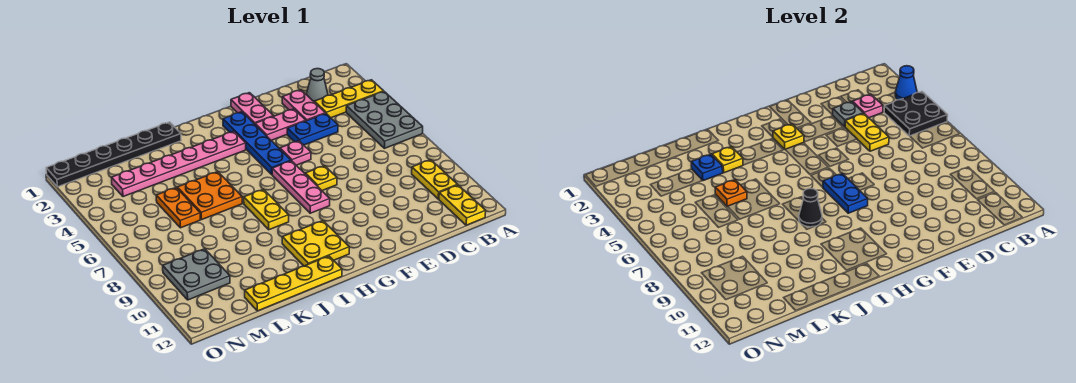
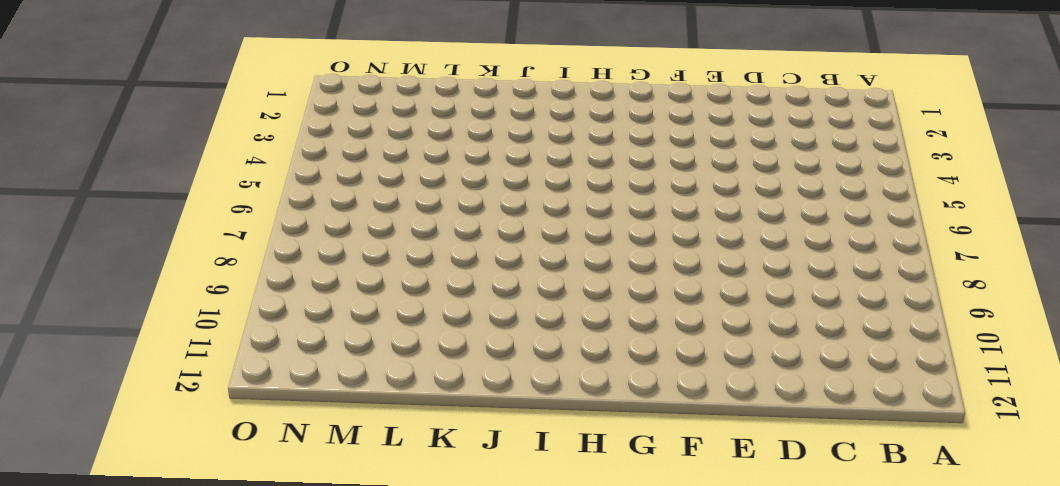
none -> yellow 1x3 plate [314,80,384,118]
none -> grey 2x3 plate [346,92,423,148]
none -> yellow 1x2 plate [412,160,458,199]
none -> yellow 1x2 plate [439,185,486,225]

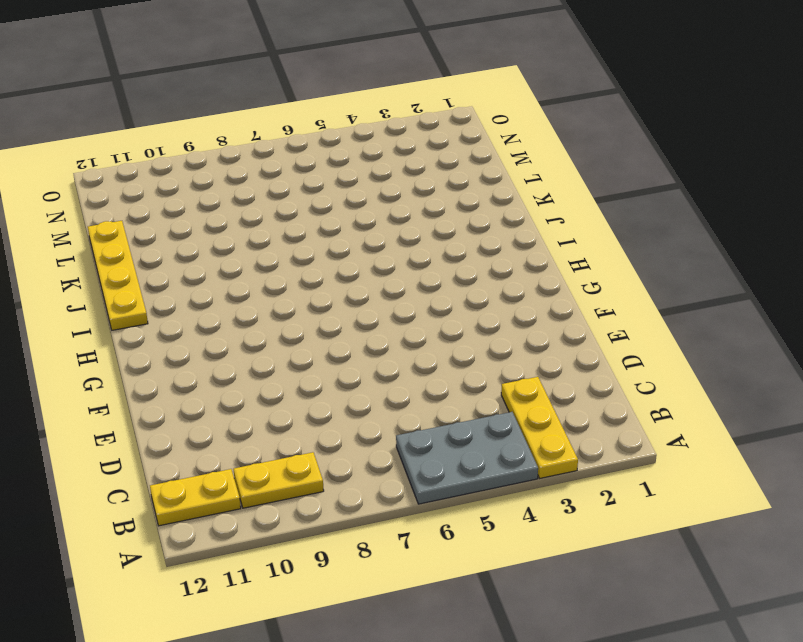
none -> grey 1x1 cone [306,69,328,101]
none -> pink 1x2 plate [282,90,325,121]
none -> blue 1x2 plate [287,113,338,145]
none -> pink 1x2 plate [255,109,306,141]

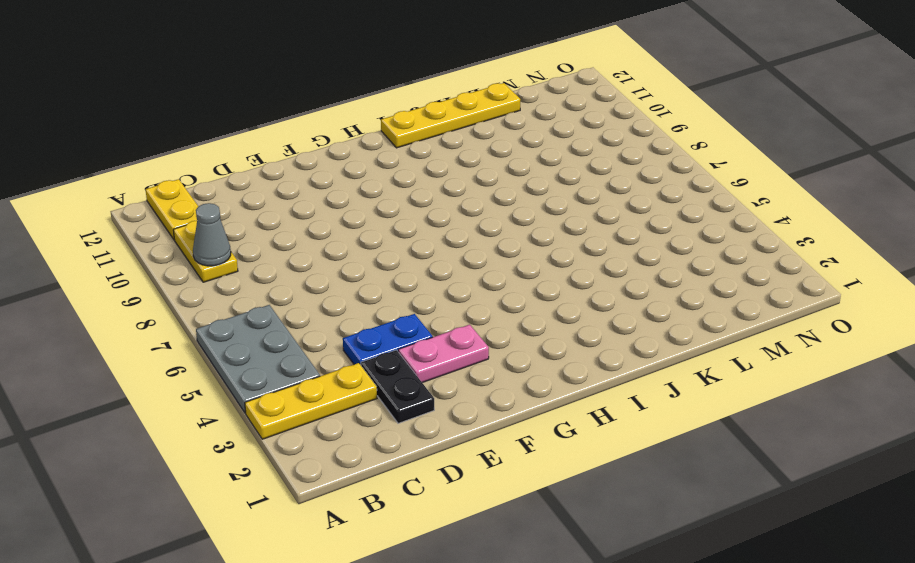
grey 1x1 cone [193,203,231,266] -> grey 1x1 cone moved to [306,69,328,101]
black 1x2 plate [361,350,434,423] -> pink 1x2 plate [282,90,325,121]
none -> pink 1x2 plate [231,93,273,124]
none -> pink 1x1 plate [280,141,311,165]
none -> yellow 1x1 plate [305,166,337,191]
none -> blue 1x4 plate [223,112,291,174]

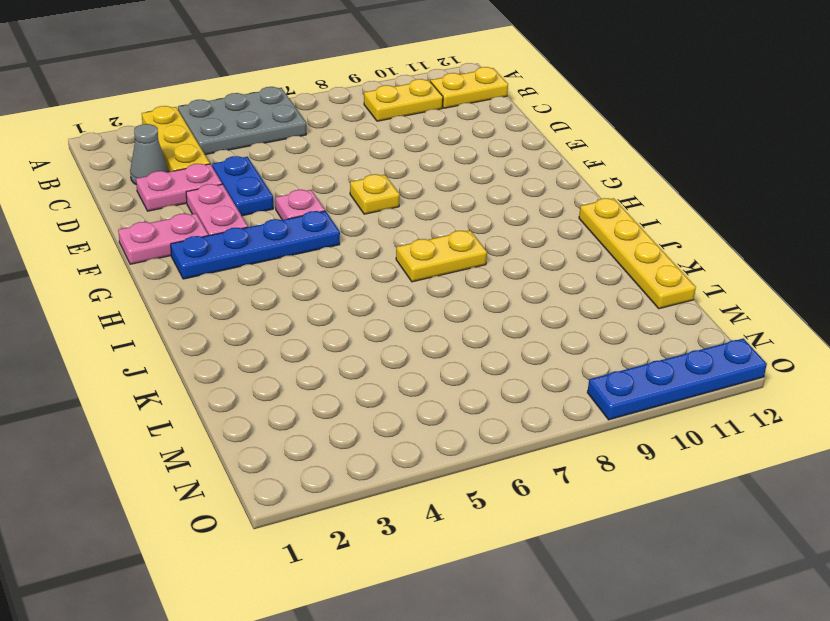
blue 1x4 plate [587,338,767,420] -> none
none -> pink 1x3 plate [272,161,330,213]
none -> pink 1x6 plate [111,131,246,197]
none -> yellow 2x2 plate [282,221,349,266]
none -> black 1x6 plate [46,122,181,187]

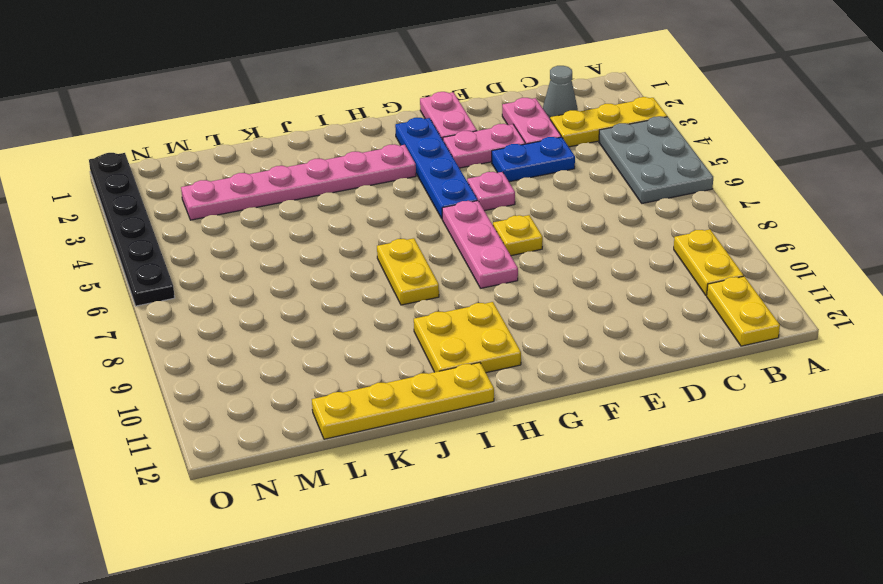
black 1x6 plate [89,153,175,306] -> black 1x6 plate turned to [46,122,181,187]
none -> orange 2x2 plate [177,172,242,220]
none -> orange 1x2 plate [156,188,200,228]
none -> grey 2x2 plate [163,249,230,300]
none -> blue 1x1 cone [895,66,917,100]

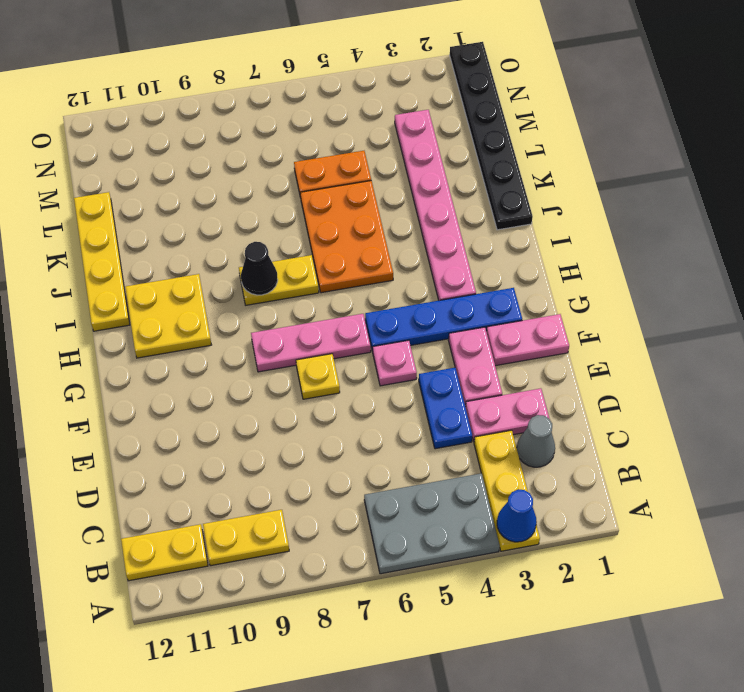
orange 2x3 plate [300,181,393,293] -> orange 2x2 plate [177,172,242,220]
none -> grey 2x2 plate [163,249,230,300]
none -> black 2x2 plate [884,92,948,136]
none -> pink 1x1 plate [852,94,883,118]
none -> grey 1x1 plate [833,102,863,127]

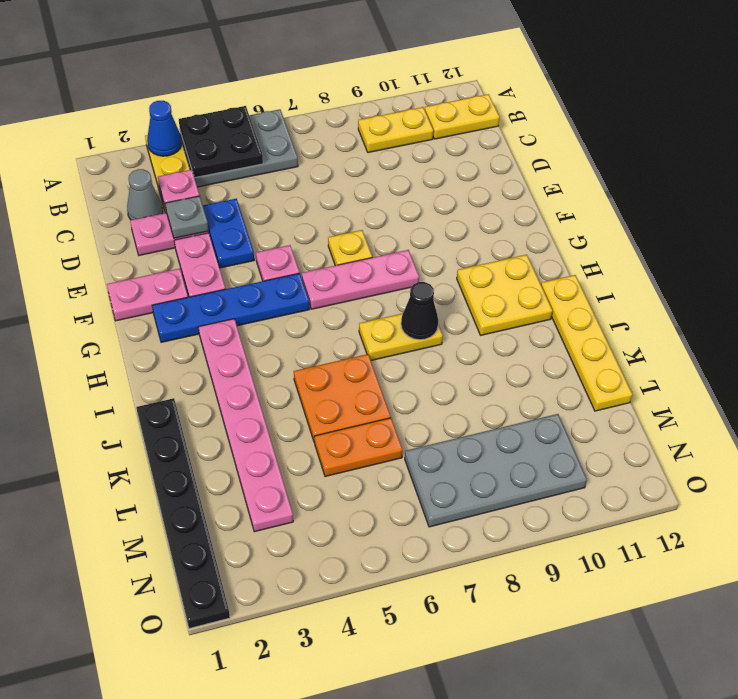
grey 2x4 plate [405,414,587,527] -> grey 2x2 plate [163,249,230,300]
none -> yellow 1x2 plate [845,113,889,151]
none -> yellow 1x1 plate [773,124,804,149]
none -> blue 1x2 plate [823,173,868,213]
none -> yellow 1x1 plate [712,146,743,173]

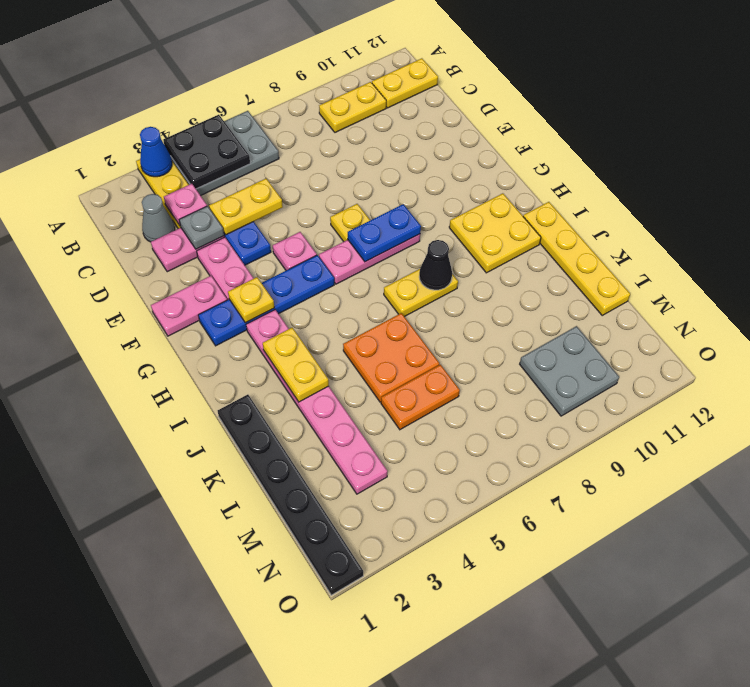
yellow 1x2 plate [263,328,329,402] -> yellow 1x1 plate [712,146,743,173]
none -> blue 1x1 plate [691,154,723,181]
none -> orange 1x1 plate [715,180,747,207]

